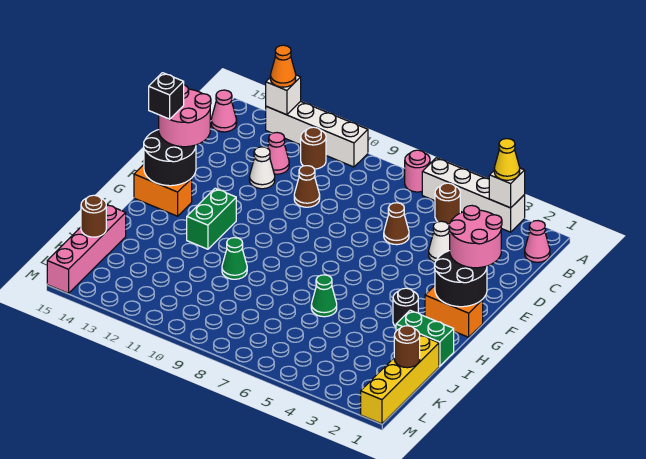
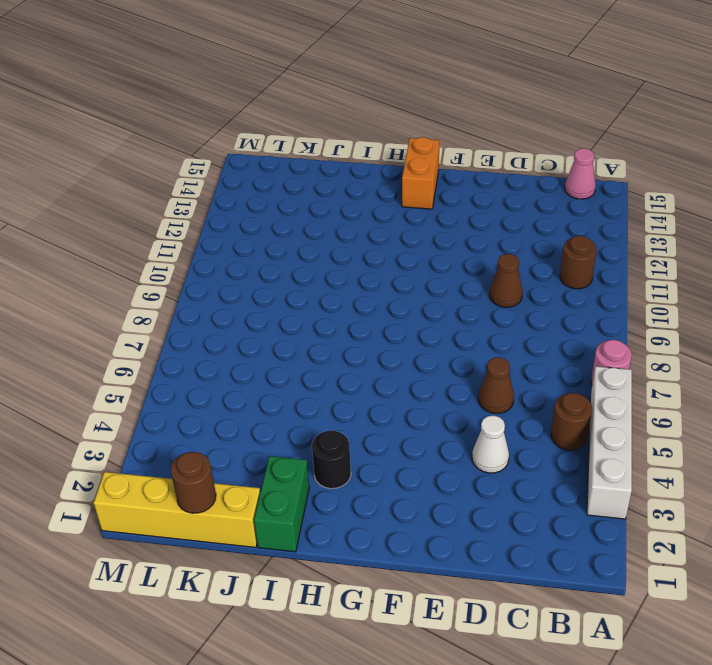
none -> white 1x4 brick [265,101,368,167]
none -> pink 1x1 cone [525,221,550,262]
none -> pink 1x1 cone [268,133,289,174]
none -> white 1x1 cone [249,147,275,189]

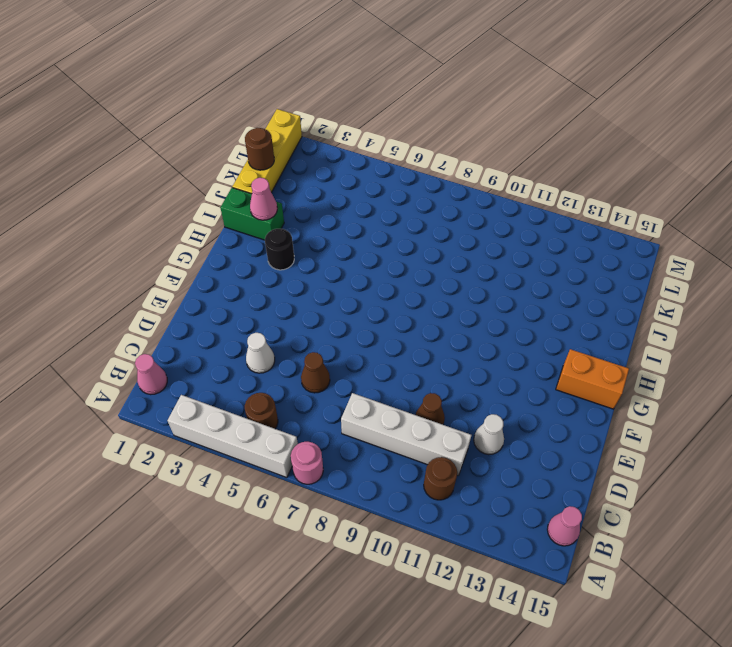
white 1x4 brick [341,393,471,475] -> white 1x4 brick moved to [265,101,368,167]
pink 1x1 cone [250,178,277,220] -> pink 1x1 cone moved to [268,133,289,174]
none -> orange 1x2 brick [425,286,483,337]
none -> green 1x2 brick [187,188,236,249]
none -> green 1x1 cone [311,275,337,317]
none -> green 1x1 cone [222,238,247,279]

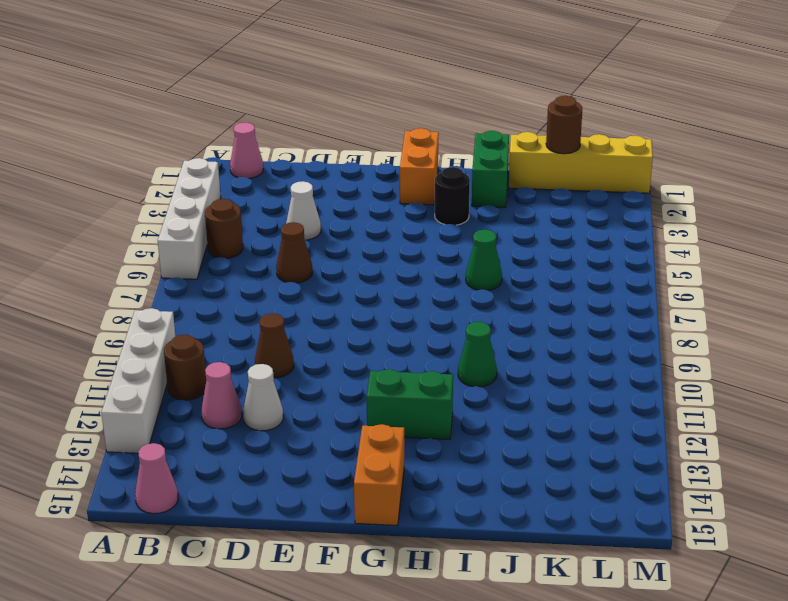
none -> pink 1x1 round brick [405,150,430,192]
none -> pink 1x4 brick [47,204,126,293]
none -> white 1x1 brick [489,168,525,208]
none -> white 1x1 brick [266,75,301,115]

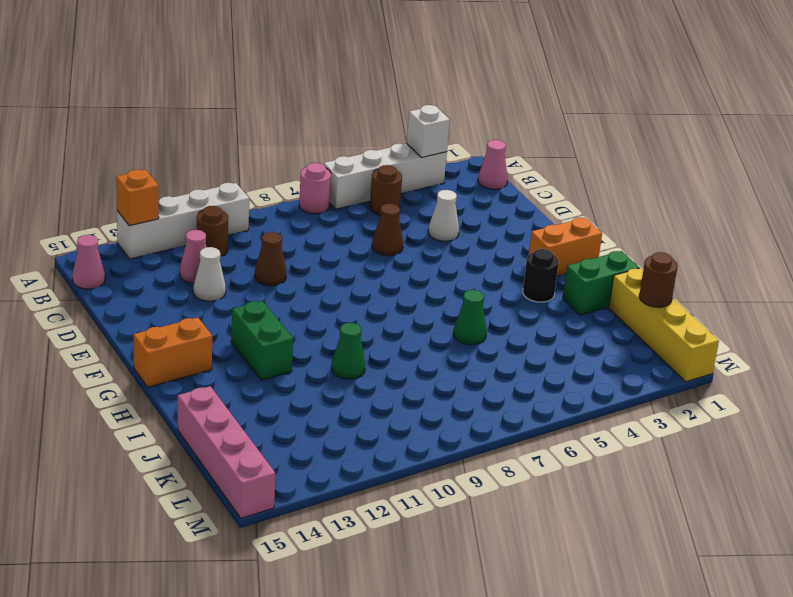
orange 1x1 brick [116,169,159,226] -> white 1x1 brick [266,75,301,115]
none -> black 2x2 round brick [435,251,487,307]
none -> black 2x2 round brick [144,130,196,186]
none -> brown 1x1 round brick [81,195,106,237]
none -> yellow 1x1 cone [494,139,520,180]

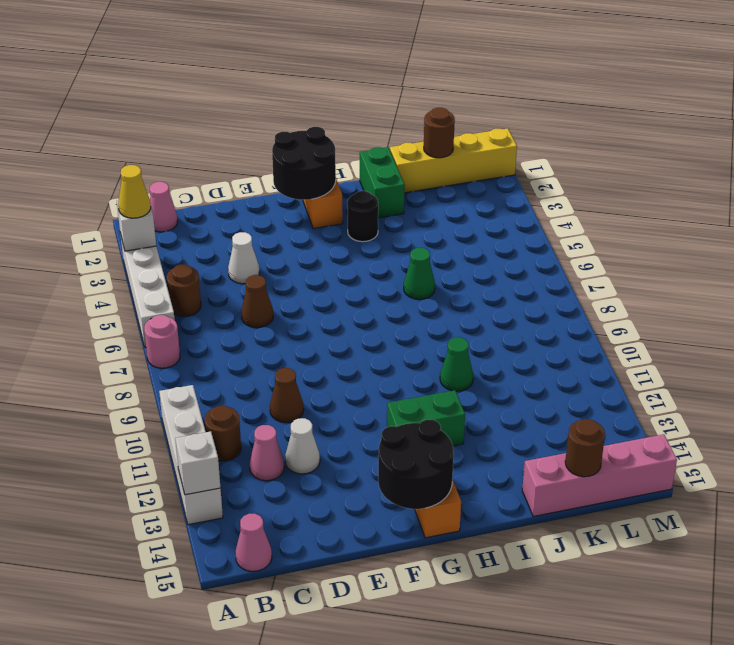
none -> orange 1x1 cone [270,45,296,87]
none -> pink 2x2 round brick [449,206,502,268]
none -> pink 2x2 round brick [159,85,211,147]
none -> black 1x1 brick [149,73,184,119]

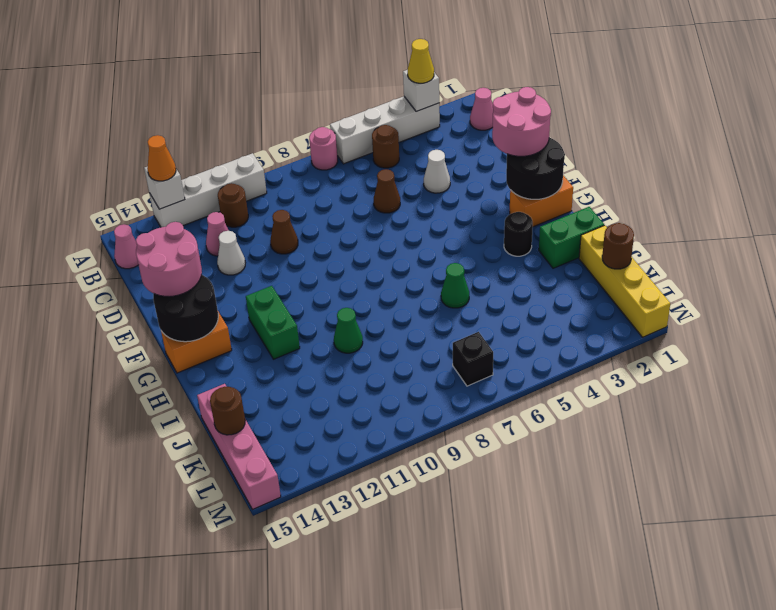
black 1x1 brick [453,332,493,386] -> black 1x1 brick moved to [149,73,184,119]

